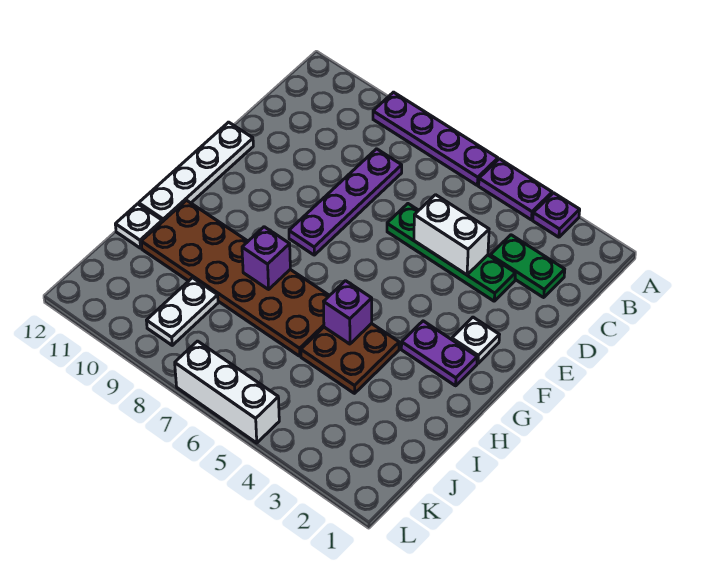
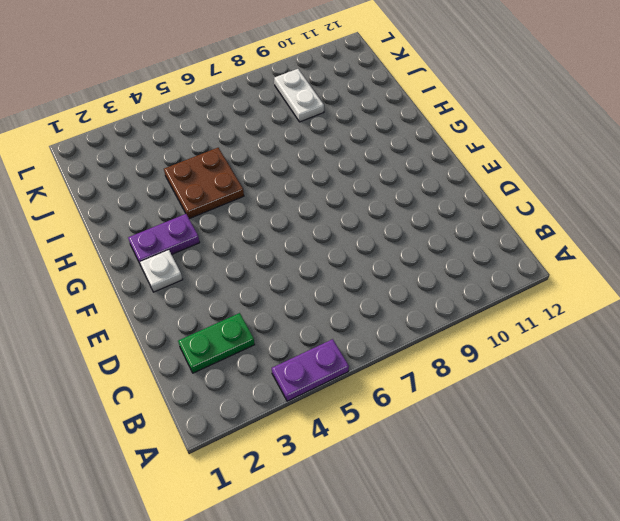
none -> purple 1x1 plate [533,193,580,237]
none -> purple 1x4 plate [373,92,498,185]
none -> purple 1x4 plate [289,149,402,255]

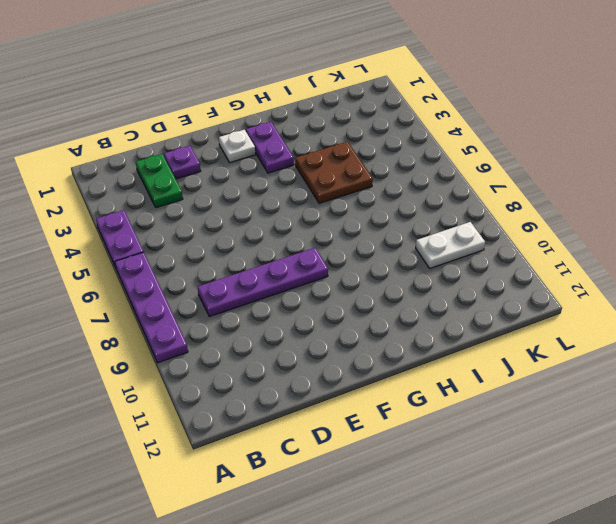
purple 1x1 plate [164,146,201,179] -> purple 1x1 plate moved to [533,193,580,237]
none -> green 1x4 plate [387,204,515,301]
none -> white 1x4 plate [139,122,253,222]
none -> brown 2x6 plate [141,200,329,356]

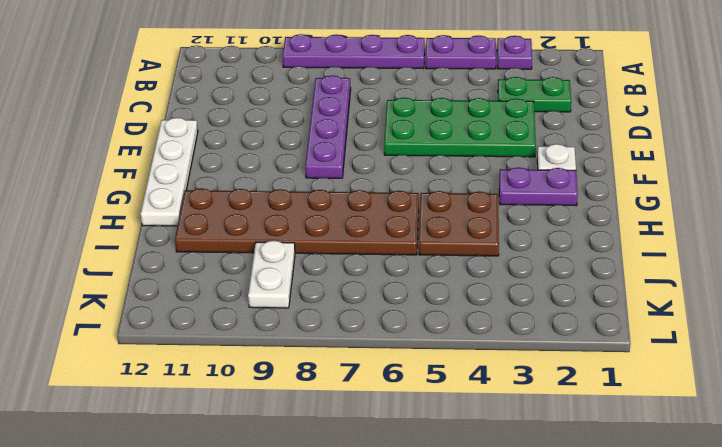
green 2x4 plate [384,97,536,157] -> green 1x4 plate [387,204,515,301]
none -> white 1x1 plate [115,204,162,248]
none -> white 1x3 brick [175,341,279,443]
none -> white 1x2 brick [414,195,489,275]

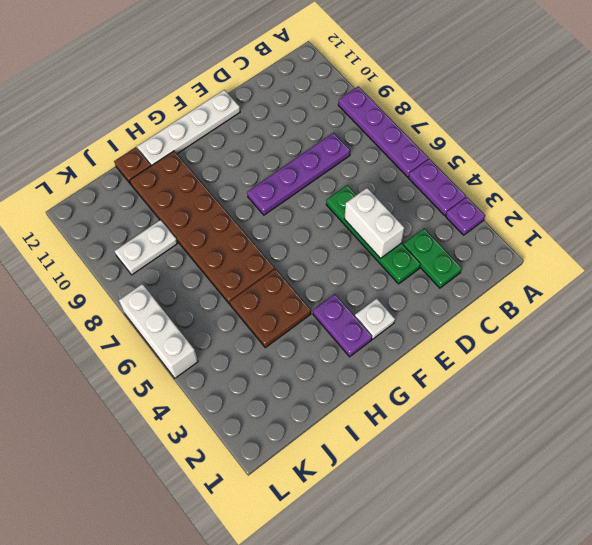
brown 1x1 plate [114,147,151,184] -> white 1x1 plate [115,204,162,248]
none -> purple 1x1 brick [324,281,372,344]
none -> purple 1x1 brick [242,227,290,289]

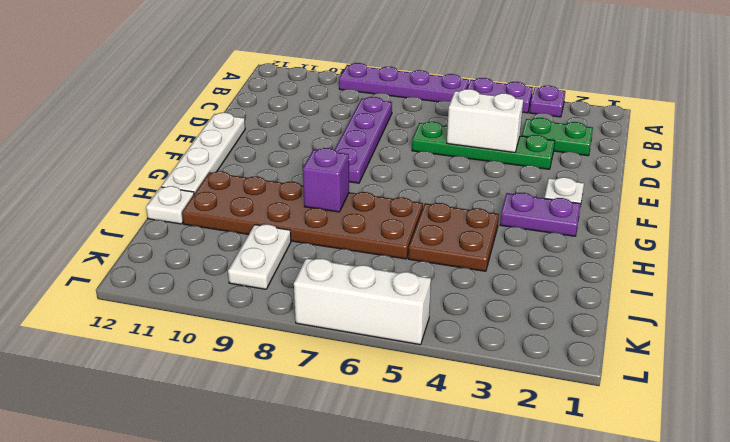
none -> purple 1x1 brick [324,281,372,344]

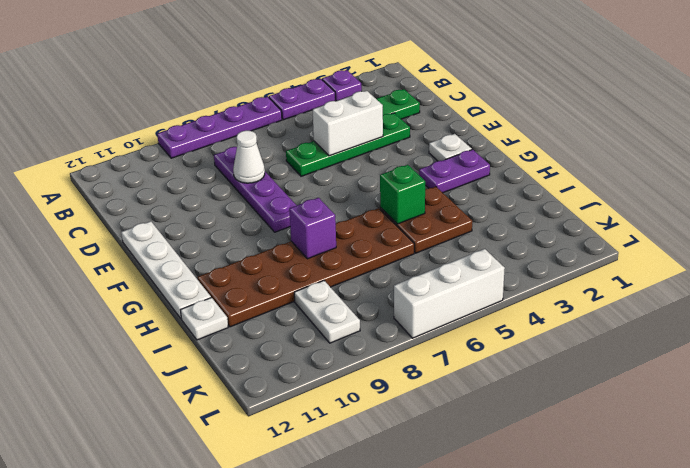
white 1x1 cone [233,131,265,183] -> none
green 1x1 brick [380,165,425,224] -> purple 1x1 brick [324,281,372,344]

